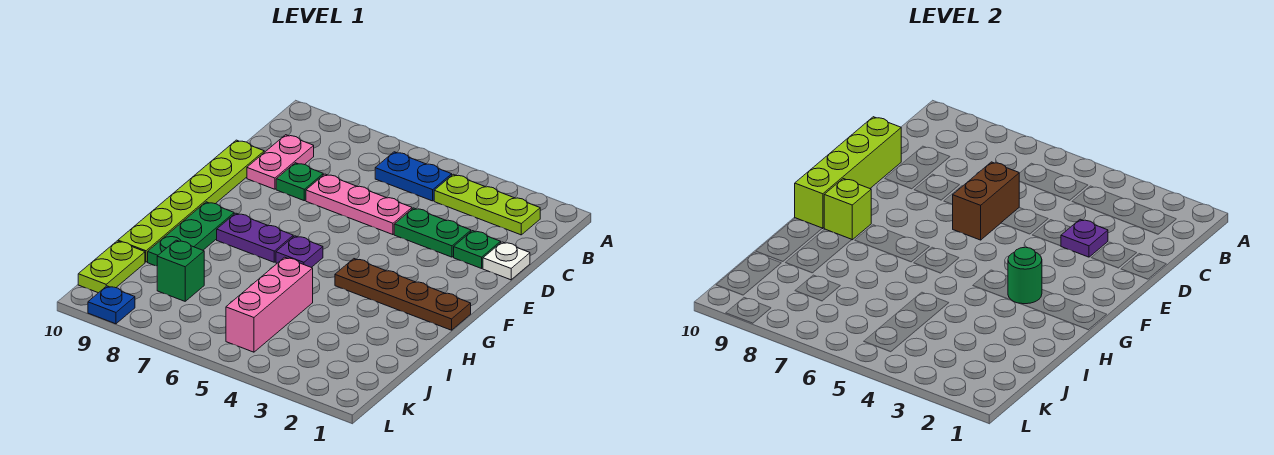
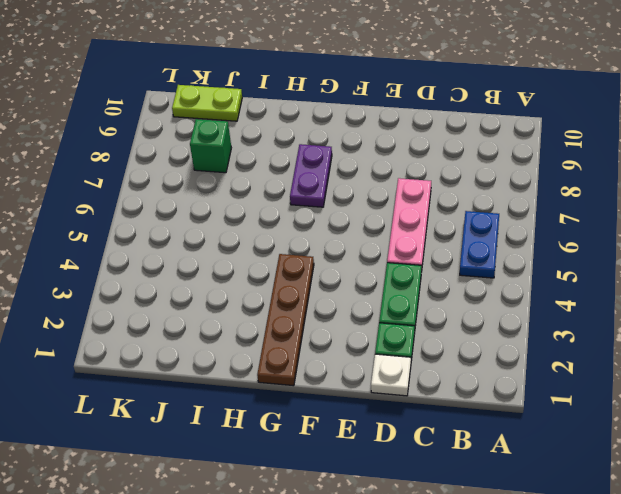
none -> lime 1x3 plate [434,174,540,235]
none -> pink 1x2 plate [247,135,314,189]
none -> green 1x1 plate [276,163,323,201]

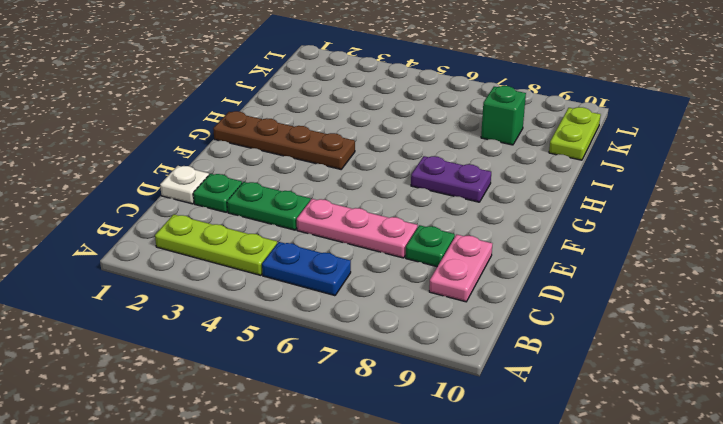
none -> lime 1x6 plate [118,140,264,262]
none -> purple 1x1 plate [276,236,323,267]
none -> green 1x3 plate [148,202,234,266]

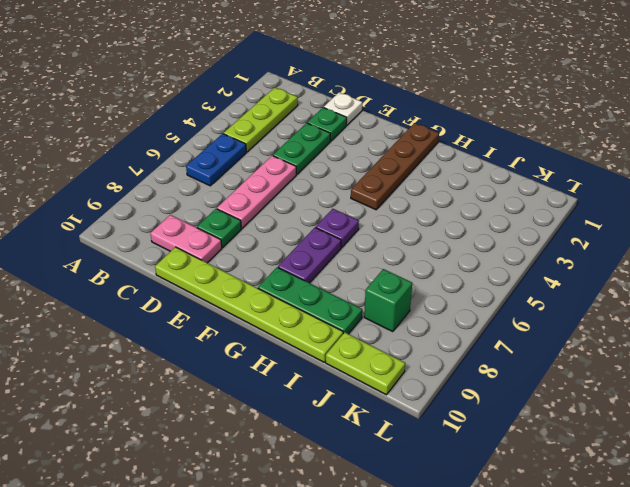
none -> pink 1x3 brick [226,257,313,352]
none -> blue 1x1 plate [88,286,135,324]
none -> purple 1x1 plate [1061,219,1108,257]

